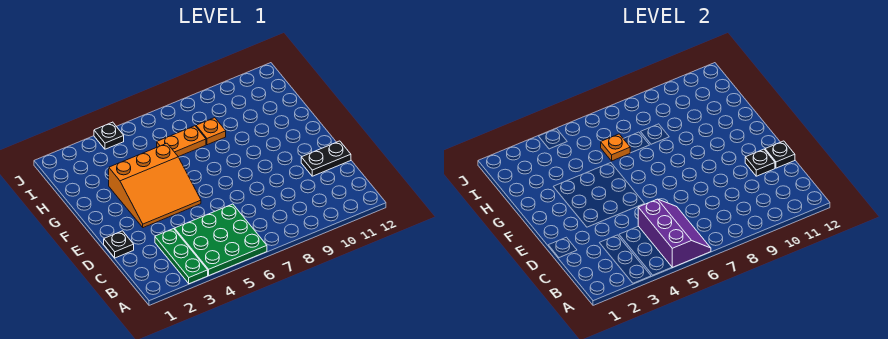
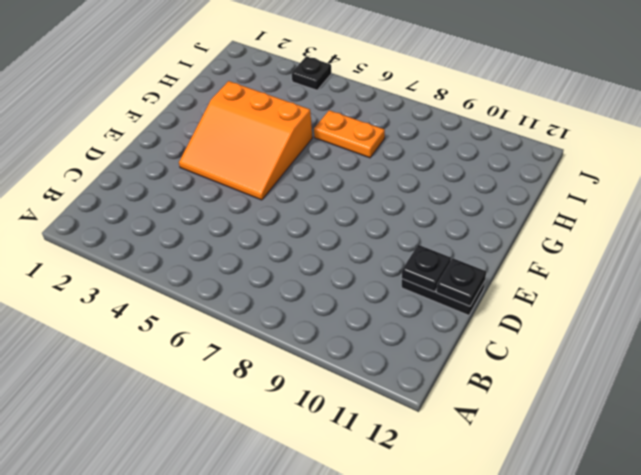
none -> green 1x3 plate [155,229,208,284]
none -> green 3x3 plate [175,204,267,275]
none -> black 1x1 plate [104,231,134,258]

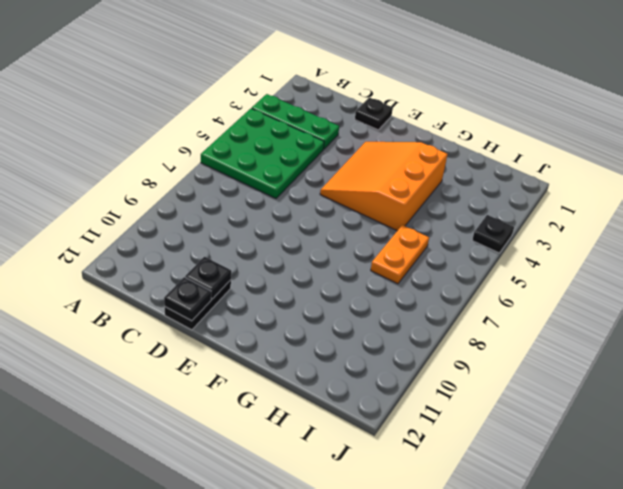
none -> orange 1x1 plate [196,118,226,145]
none -> purple 2x3 slope [638,199,711,267]
none -> orange 1x1 plate [601,134,630,161]

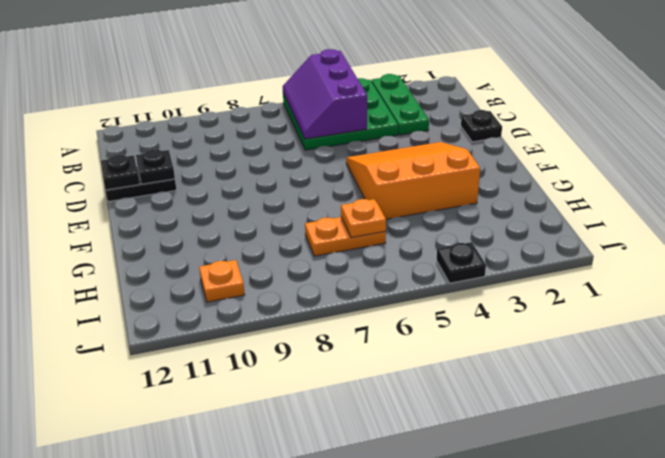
orange 1x1 plate [199,260,245,302] -> orange 1x1 plate moved to [196,118,226,145]

